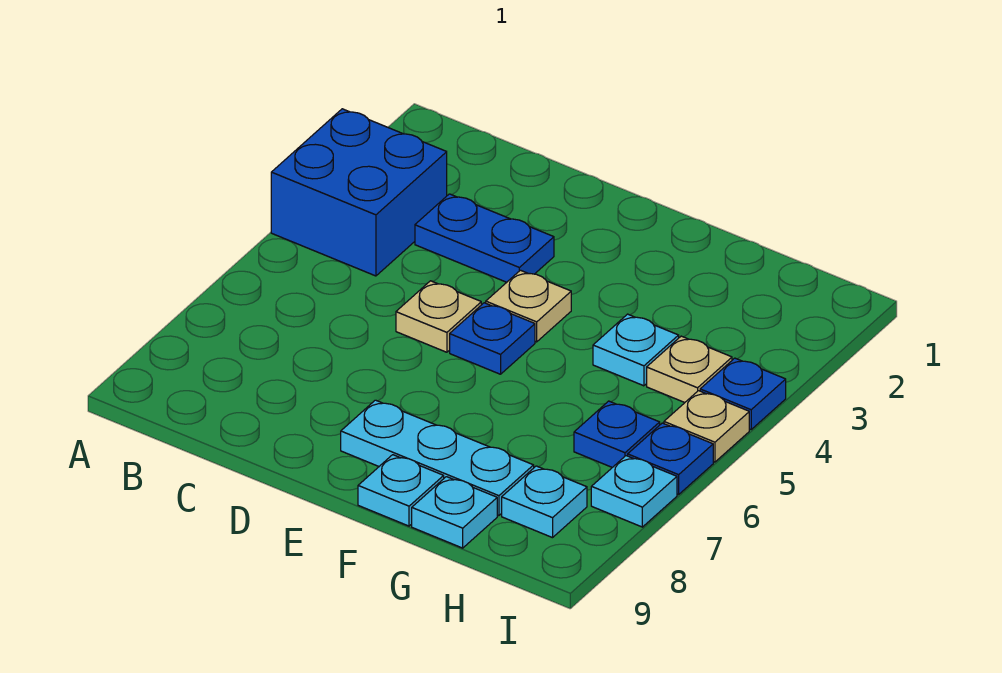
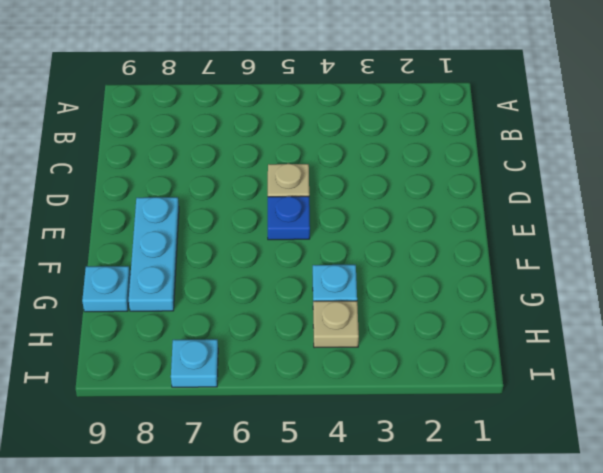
none -> blue 2x2 brick [271,109,447,276]
none -> blue 1x2 plate [415,194,554,282]
none -> tan 1x1 plate [486,270,571,342]

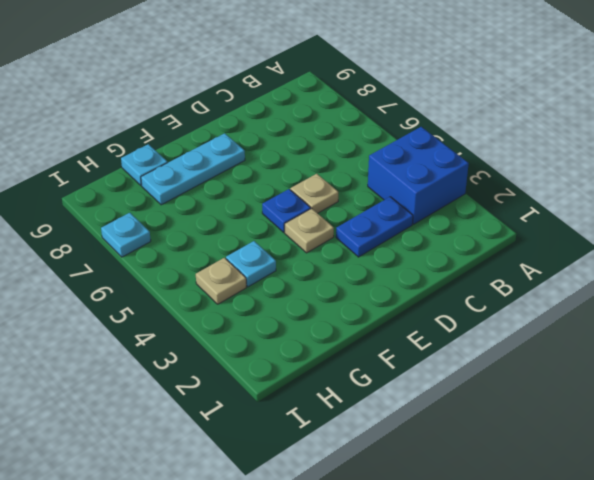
none -> cyan 1x1 plate [358,455,444,526]
none -> blue 1x1 plate [574,401,660,467]
none -> cyan 1x1 plate [502,466,587,538]

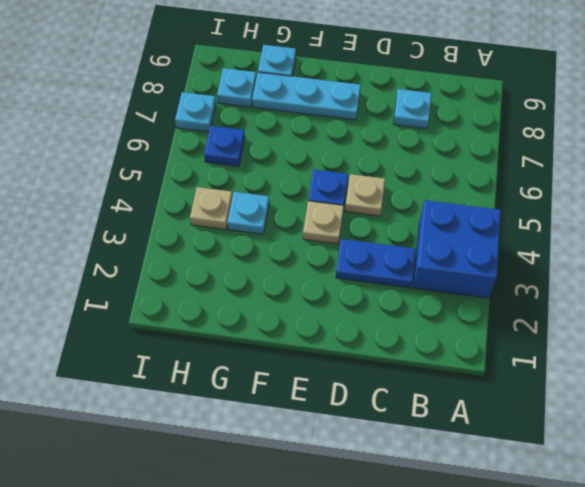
cyan 1x1 plate [393,89,432,129] -> cyan 1x1 plate moved to [358,455,444,526]
none -> blue 1x1 plate [700,358,786,430]
none -> tan 1x1 plate [664,391,749,462]
none -> blue 1x1 plate [628,423,713,495]

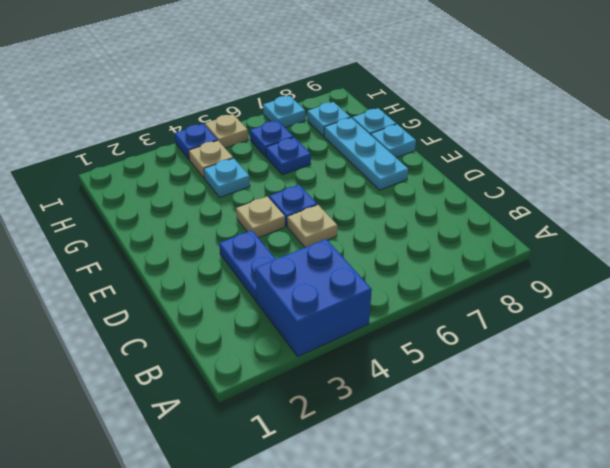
blue 1x1 plate [266,137,311,175] -> blue 1x1 plate moved to [628,423,713,495]

